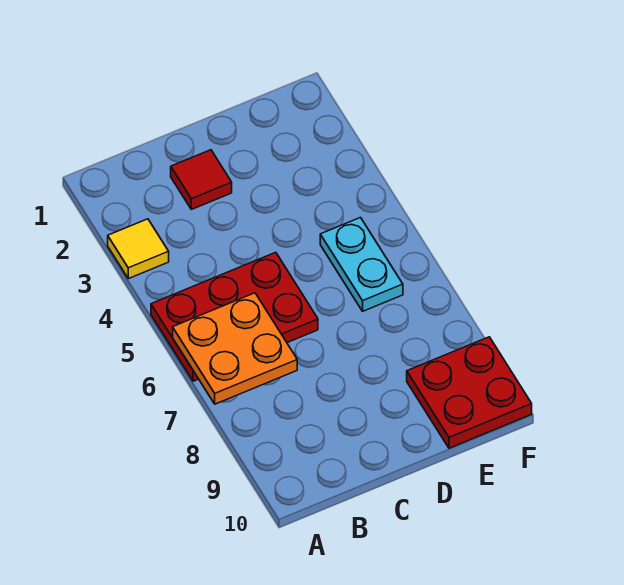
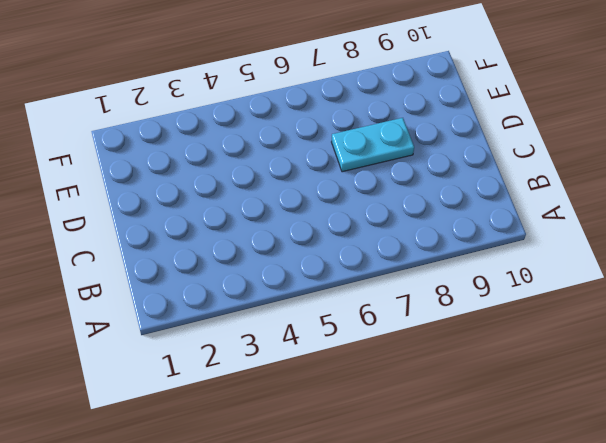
cyan 1x2 plate [332,118,414,172] -> cyan 1x2 plate moved to [320,218,403,311]
none -> yellow 1x1 tile [108,219,169,279]
none -> red 2x3 plate [151,252,318,381]

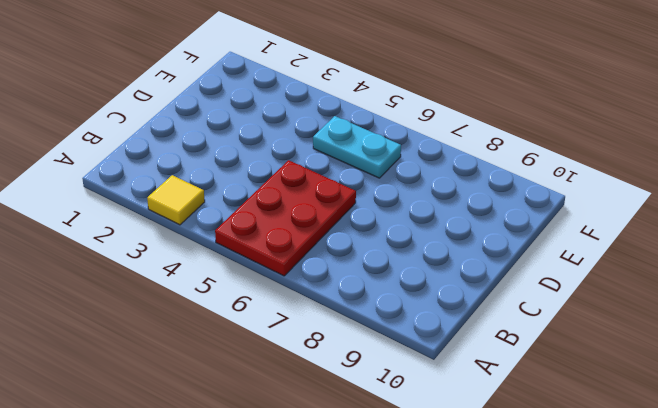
none -> red 1x1 tile [171,150,232,209]
none -> red 2x2 plate [407,337,532,448]

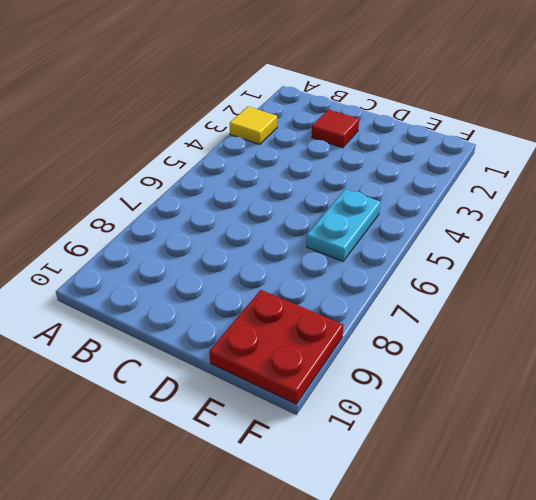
none -> red 2x3 plate [151,252,318,381]
none -> orange 2x2 plate [173,293,297,404]

